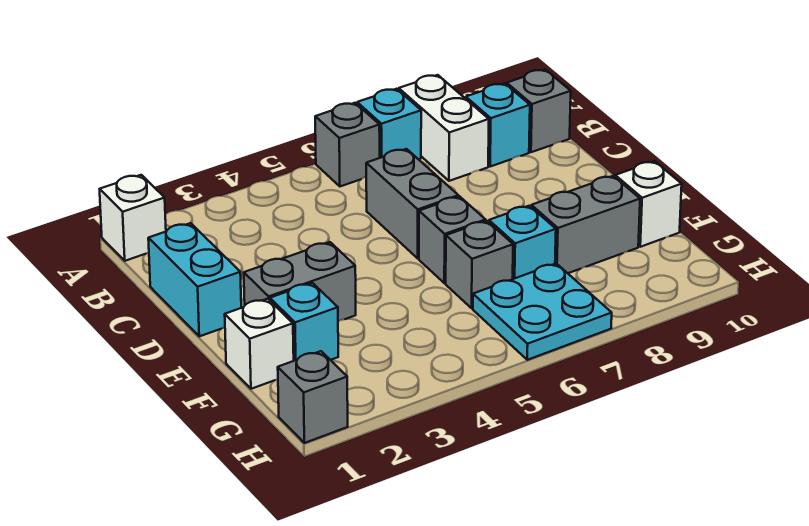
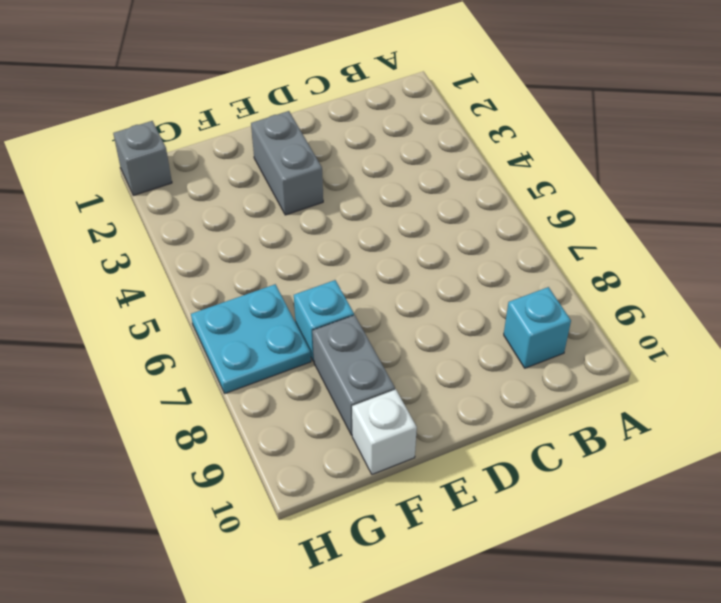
none -> white 1x1 brick [100,175,166,261]
none -> grey 1x1 brick [315,103,380,186]
none -> cyan 1x1 brick [357,89,421,159]

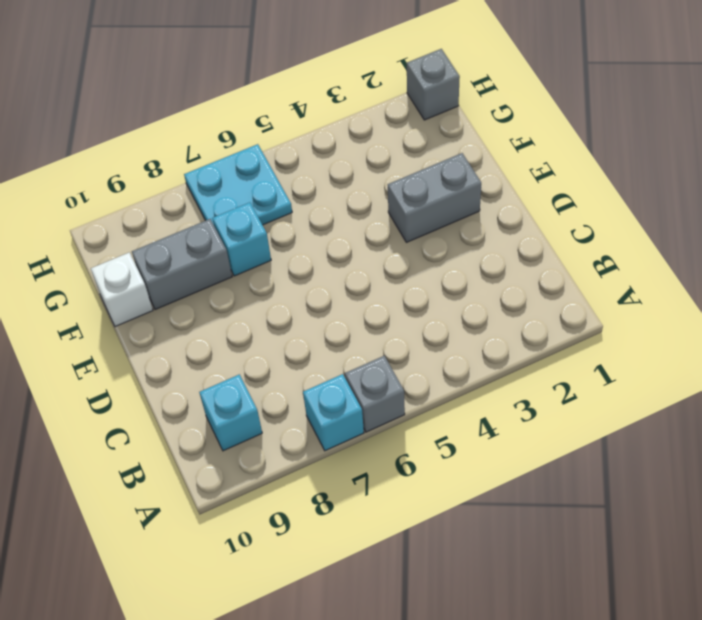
none -> white 1x1 brick [100,175,166,261]
none -> white 1x2 brick [399,75,489,181]
none -> grey 1x1 brick [507,70,571,152]

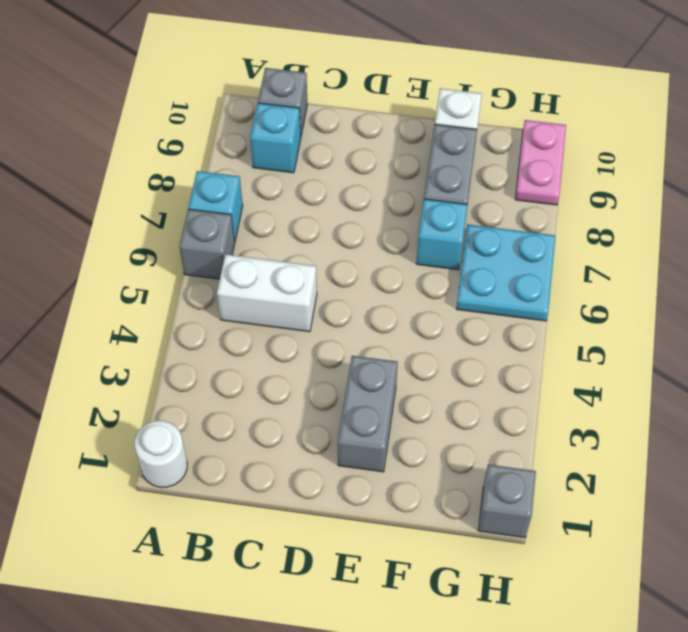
white 1x1 round brick [134,421,187,487] -> white 1x1 brick [100,175,166,261]
white 1x2 brick [217,254,317,332] -> white 1x2 brick moved to [399,75,489,181]
pink 1x2 plate [515,120,566,205] -> none
none -> cyan 1x2 brick [148,223,241,336]
none -> grey 1x2 brick [366,149,458,258]
none -> grey 1x1 brick [419,196,486,283]

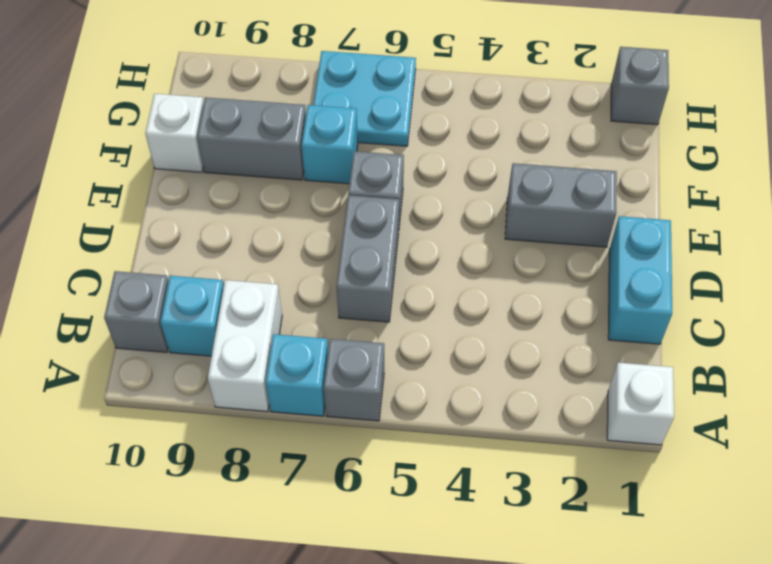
none -> white 1x1 brick [225,299,294,389]
none -> cyan 1x1 brick [270,283,338,361]
none -> grey 1x1 brick [446,221,513,308]

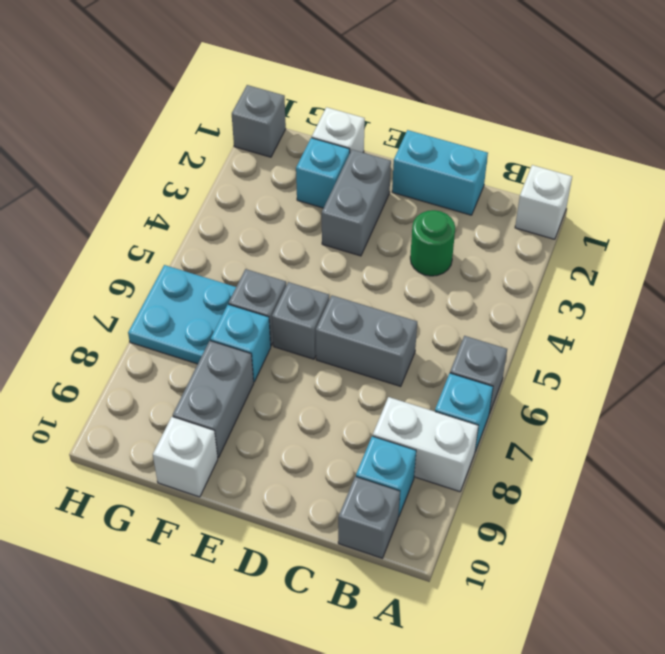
green 1x1 round brick [410,210,455,276] -> none

